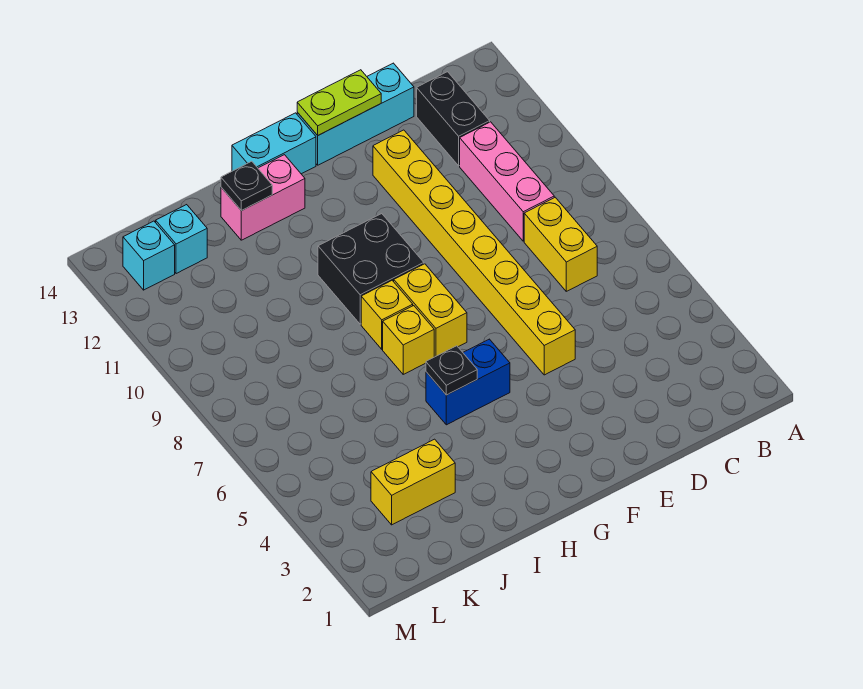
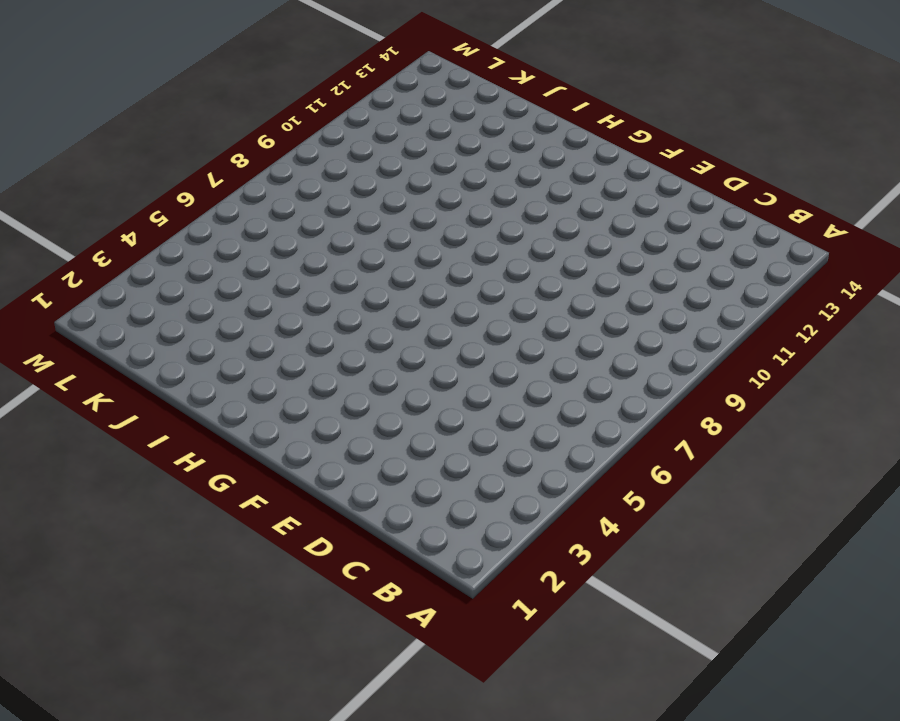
none -> yellow 1x2 brick [524,197,597,291]
none -> pink 1x3 brick [460,122,554,241]
none -> black 1x2 brick [417,72,490,166]

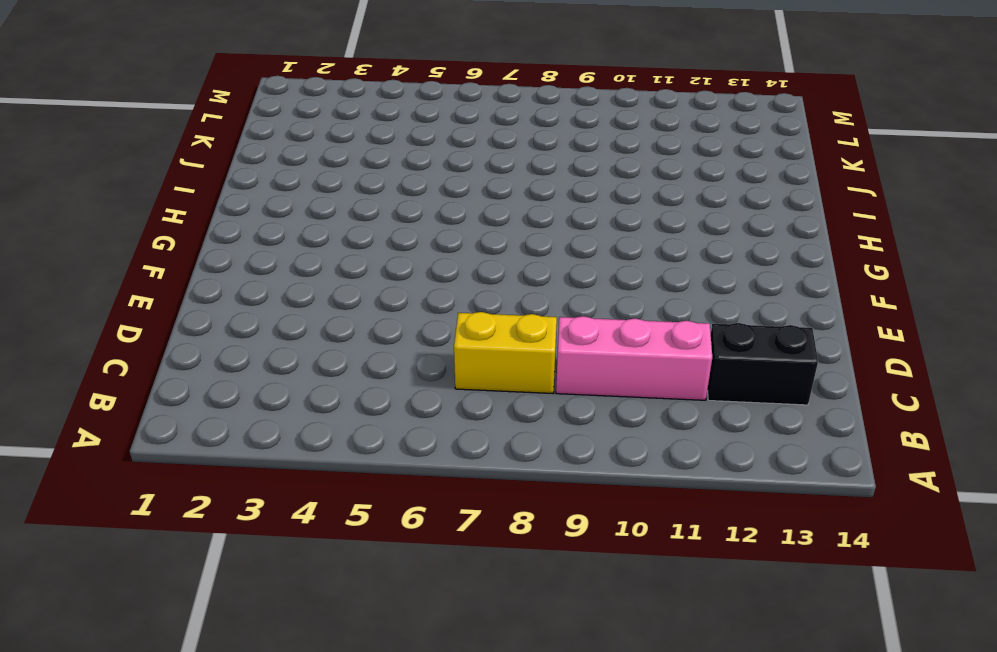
none -> cyan 1x3 brick [297,63,414,165]
none -> yellow 1x8 brick [373,130,575,375]
none -> blue 1x2 brick [426,339,510,425]

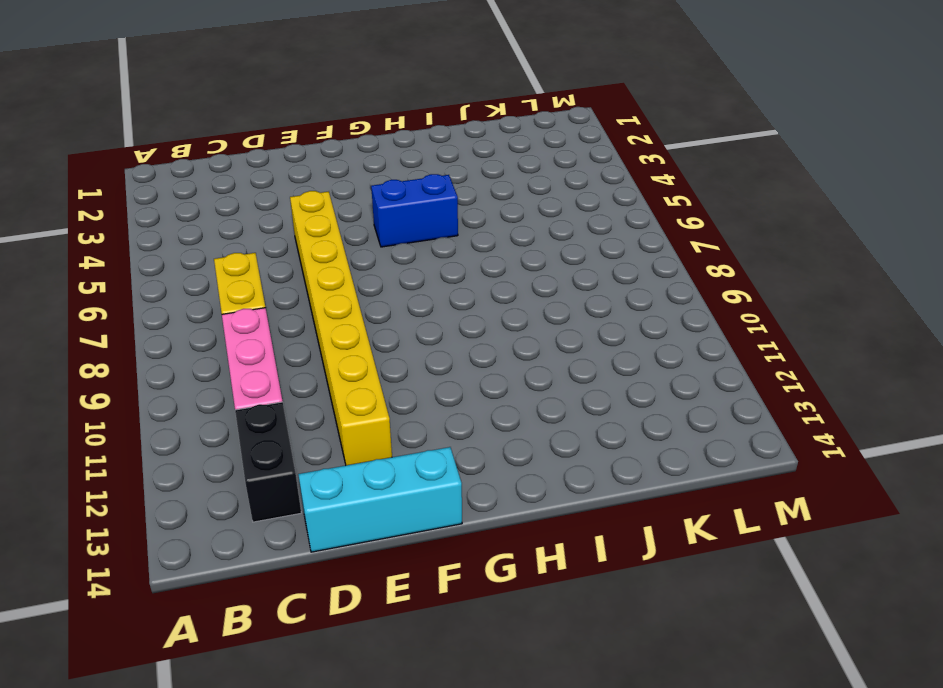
none -> yellow 1x2 brick [394,264,467,357]
none -> black 2x2 brick [318,214,424,324]
none -> cyan 1x2 brick [232,113,316,174]

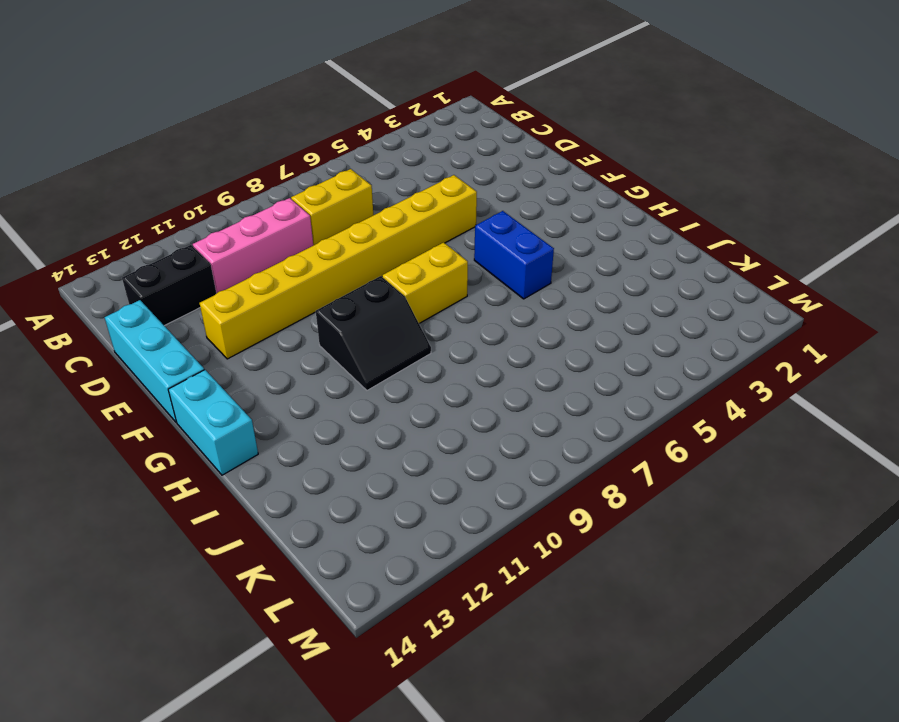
black 2x2 slope [316,276,431,390] -> black 2x2 brick [318,214,424,324]
none -> yellow 1x1 brick [383,306,434,374]
none -> yellow 1x1 brick [361,281,413,349]
none -> pink 1x2 brick [221,155,305,240]

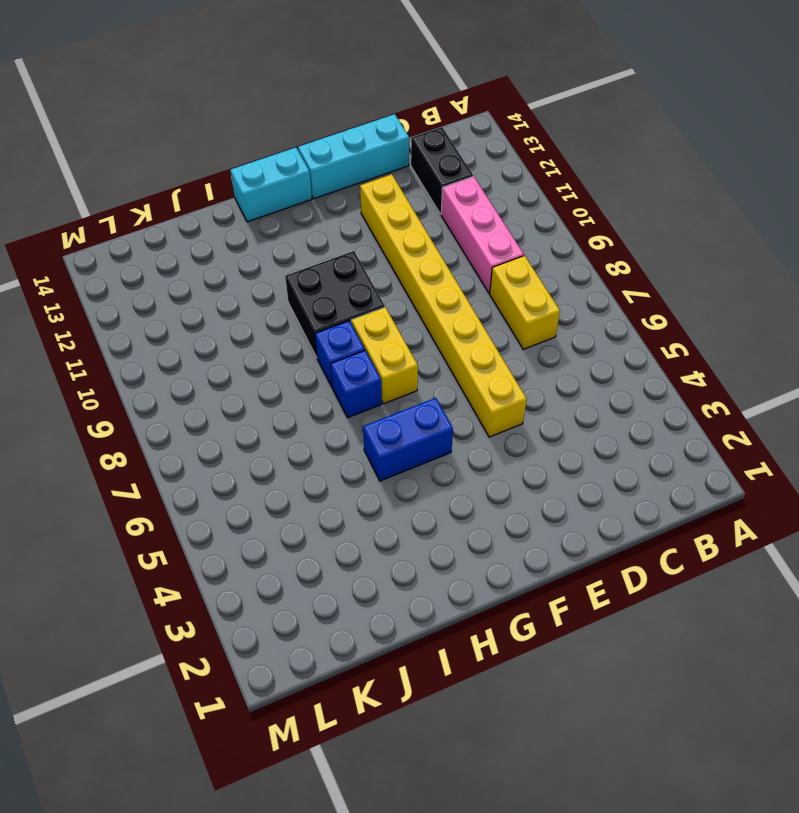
blue 1x1 brick [331,350,382,418] -> yellow 1x1 brick [383,306,434,374]
blue 1x1 brick [315,321,365,387] -> yellow 1x1 brick [361,281,413,349]
none -> pink 1x2 brick [221,155,305,240]
none -> yellow 1x2 brick [371,439,455,525]
none -> cyan 1x1 brick [156,205,207,274]

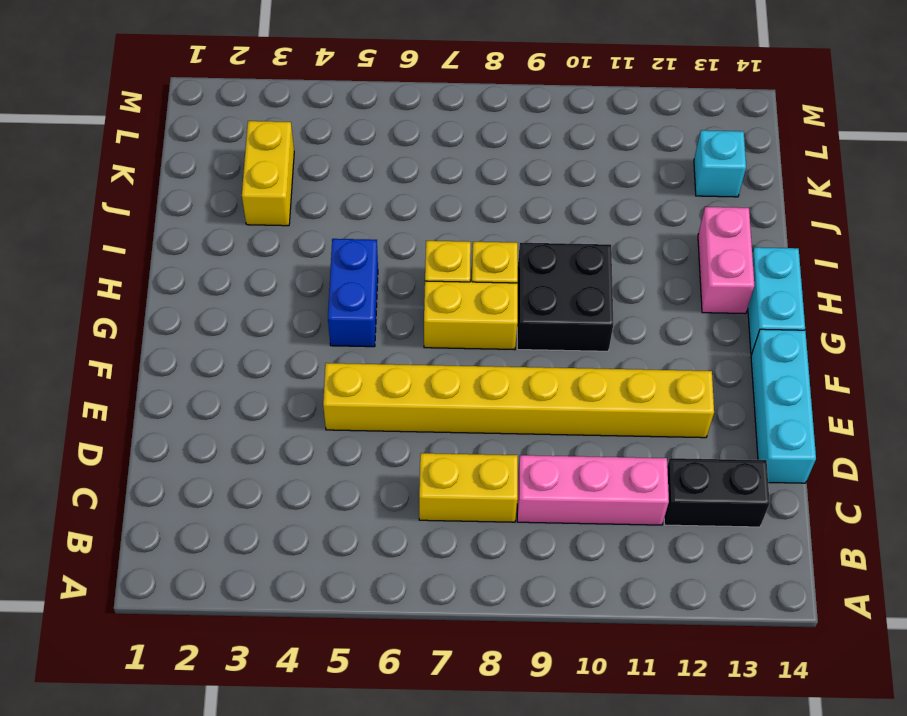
none -> cyan 1x1 brick [123,221,175,290]
none -> lime 1x2 plate [297,70,381,135]
none -> black 1x1 plate [426,346,477,395]

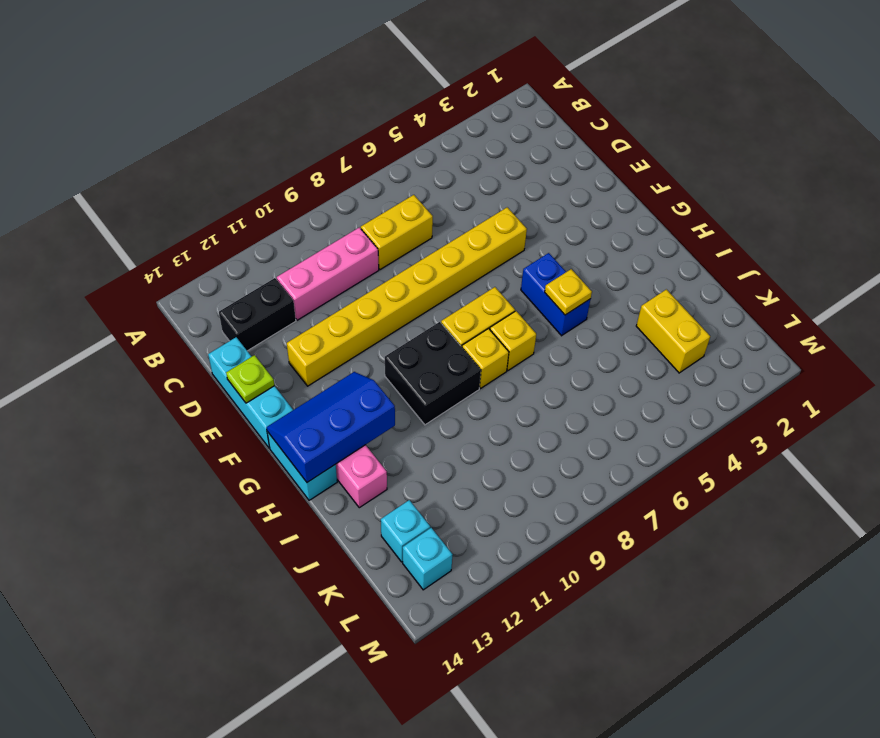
lime 1x1 plate [226,355,274,403] -> lime 1x2 plate [297,70,381,135]
blue 2x3 slope [266,372,395,482] -> none
yellow 1x1 plate [545,269,592,315] -> black 1x1 plate [426,346,477,395]
none -> black 1x1 plate [221,161,272,211]

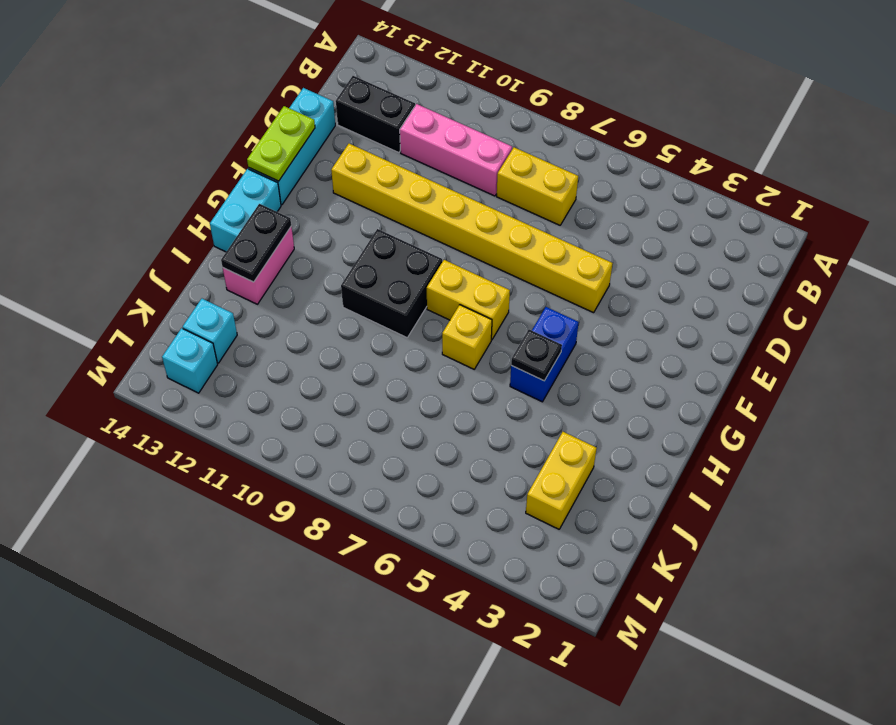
black 1x2 plate [221,204,291,282] -> black 1x1 plate [221,161,272,211]
none -> yellow 1x1 brick [361,281,413,349]

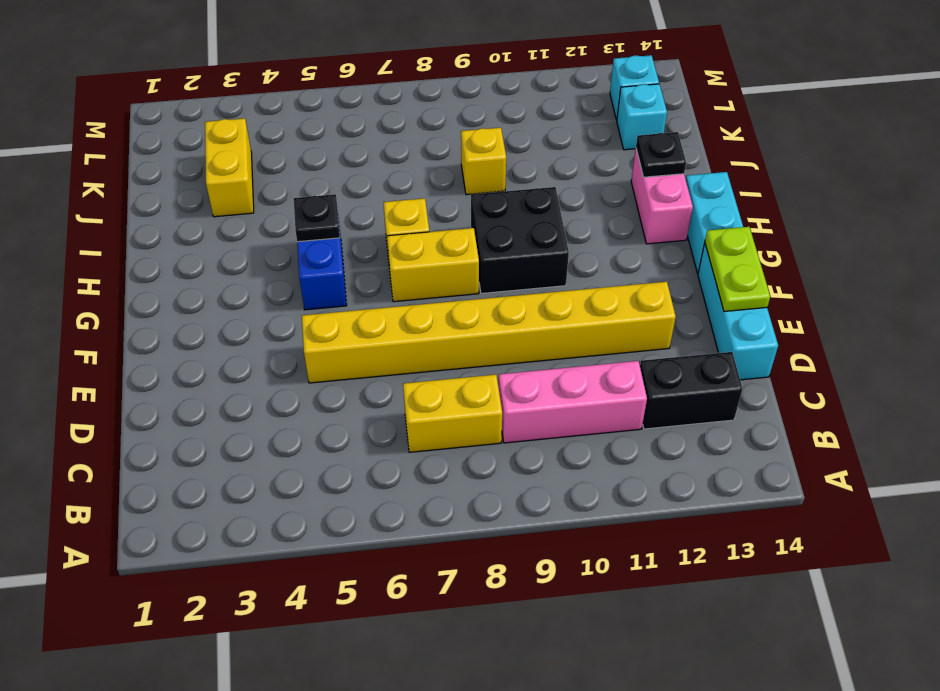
yellow 1x1 brick [461,128,506,195] -> yellow 1x1 brick moved to [361,281,413,349]

